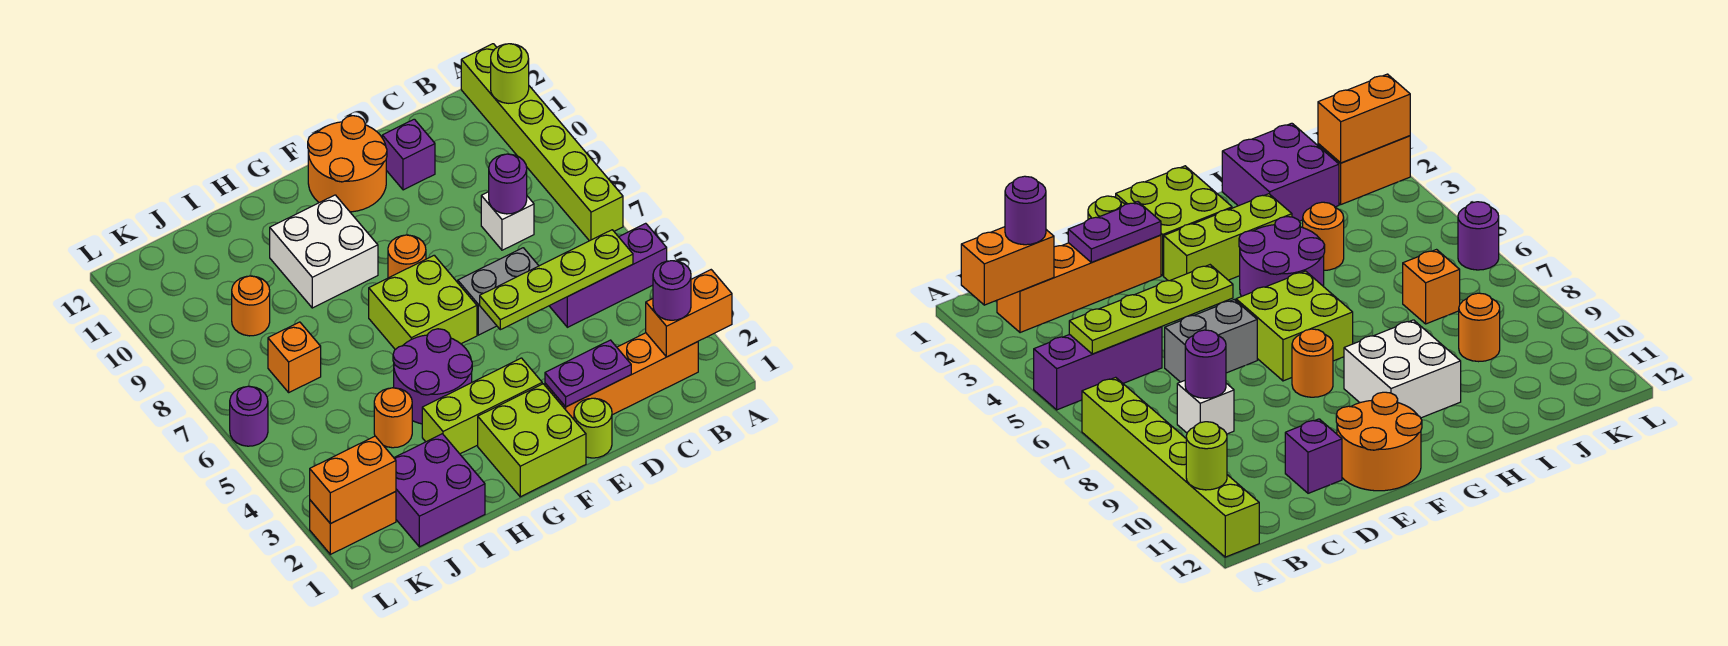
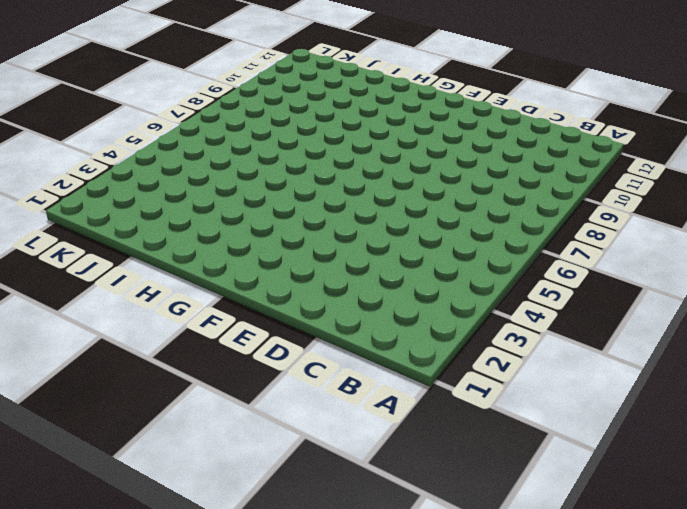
none -> purple 1x3 brick [550,223,667,327]
none -> lime 1x6 brick [461,44,623,241]
none -> orange 1x4 brick [545,333,698,419]

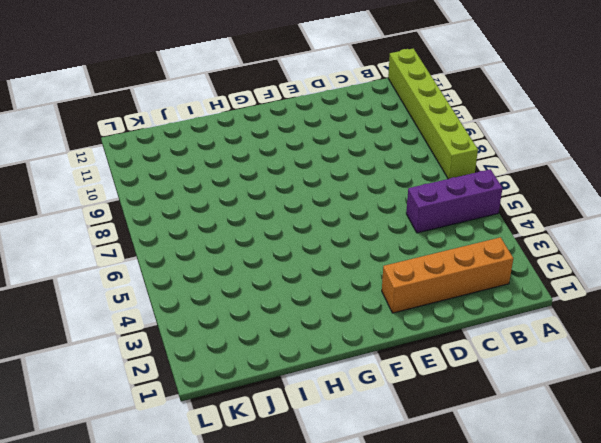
none -> white 1x1 brick [481,192,534,250]
none -> grey 1x2 brick [458,248,539,335]
none -> purple 1x1 brick [382,119,435,190]

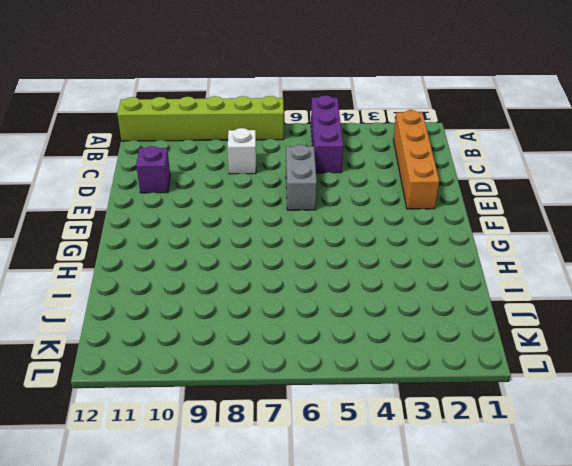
none -> lime 1x1 round brick [574,398,612,458]
none -> orange 2x2 round brick [308,116,387,212]
none -> lime 2x2 brick [478,384,586,497]

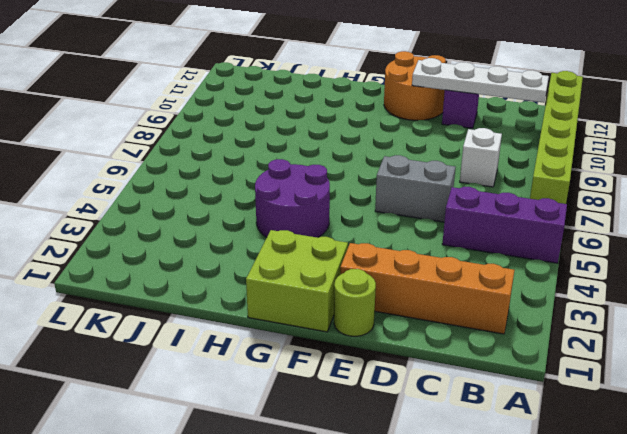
white 1x4 plate [412,58,549,103] -> none
none -> lime 1x3 brick [422,358,542,454]
none -> lime 2x2 brick [369,255,477,349]
none -> orange 1x1 round brick [388,235,426,278]

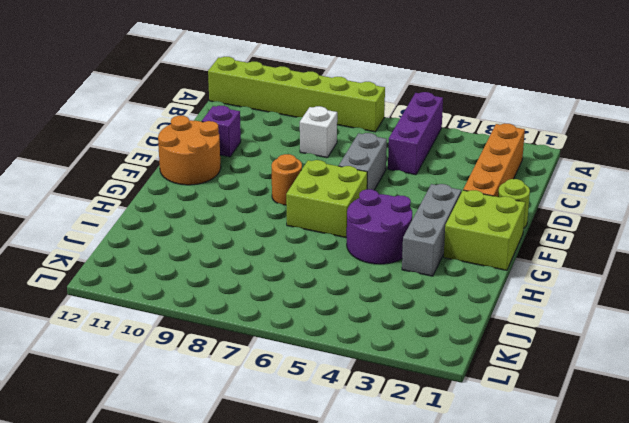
grey 1x3 brick [402,184,461,276] -> lime 1x3 brick [422,358,542,454]
none -> white 2x2 brick [270,195,378,308]
none -> purple 2x2 brick [394,434,485,547]
none -> orange 1x1 round brick [374,388,412,448]

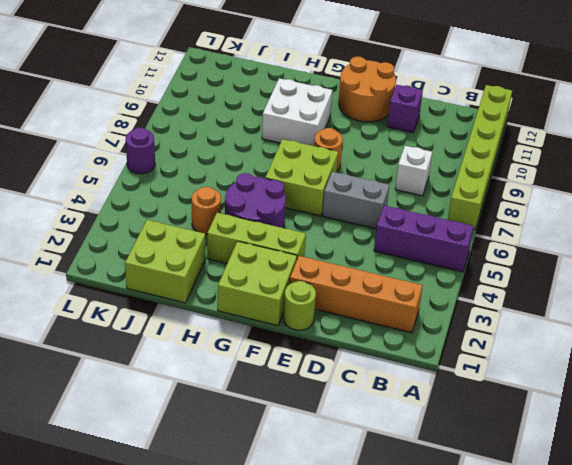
lime 2x2 brick [125,220,206,303] -> purple 2x2 brick [394,434,485,547]
none -> orange 1x1 brick [268,322,321,392]
none -> orange 1x1 round brick [232,276,270,336]
none -> orange 1x2 brick [310,492,396,554]

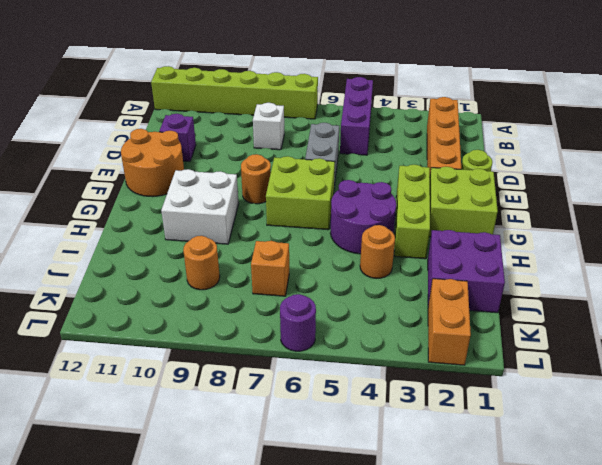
none -> orange 1x2 brick [646,270,732,357]
none -> lime 1x1 round brick [491,44,529,103]
none -> lime 1x4 plate [480,230,633,330]

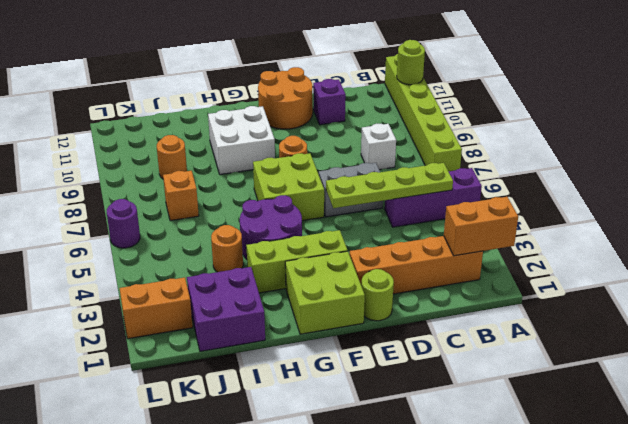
none -> purple 1x1 round brick [489,154,527,214]
none -> purple 1x2 plate [545,340,631,407]
none -> orange 1x2 brick [310,436,396,524]

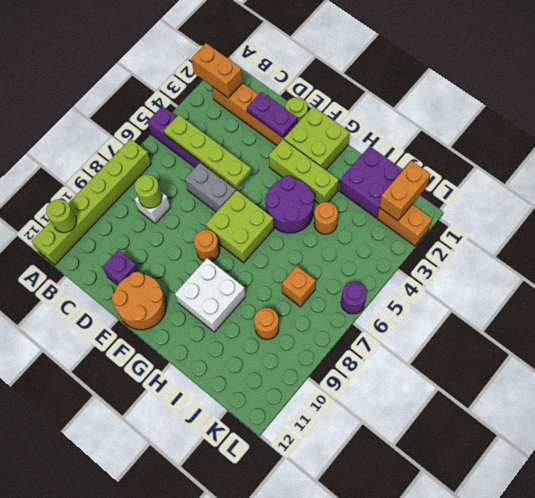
lime 1x1 round brick [134,175,162,208] -> purple 1x1 round brick [489,154,527,214]
orange 1x2 brick [379,161,431,221] -> orange 1x2 brick turned to [310,436,396,524]
none -> purple 1x1 round brick [653,261,691,320]

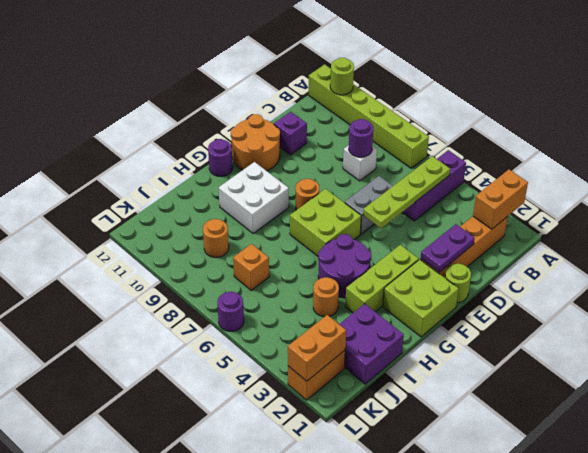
purple 1x1 round brick [208,139,233,176] -> purple 1x1 round brick moved to [653,261,691,320]

